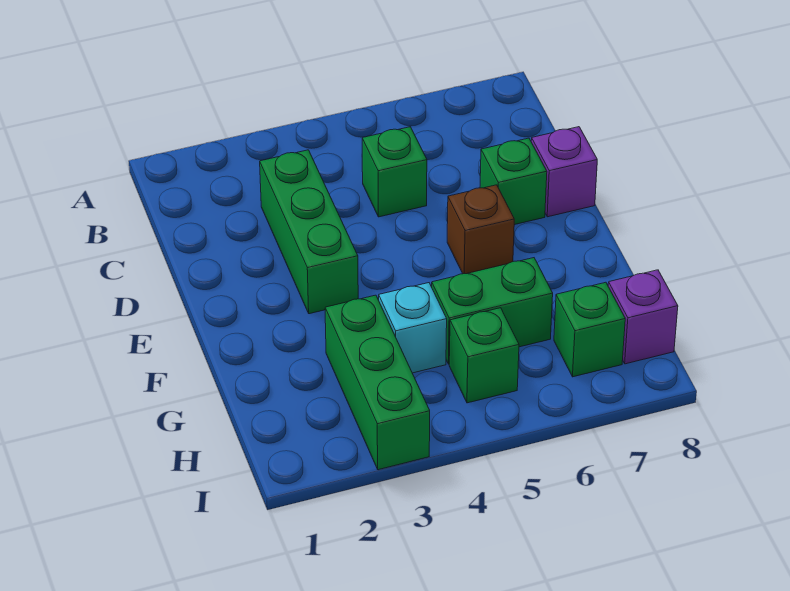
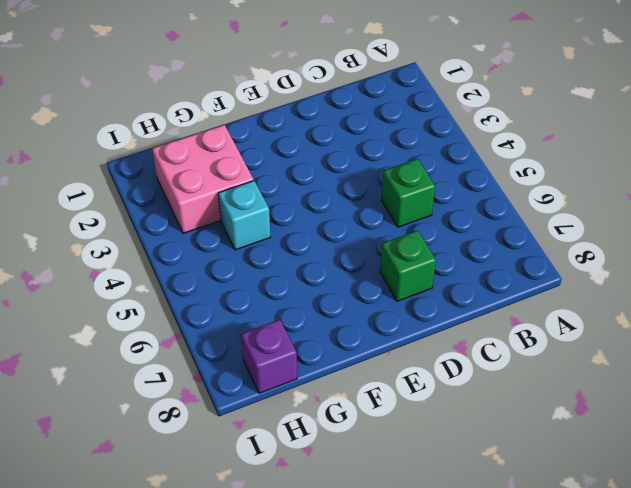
pink 2x2 brick [152,125,254,233] -> green 1x3 brick [325,295,430,470]
none -> green 1x3 brick [260,150,358,314]
none -> purple 1x1 brick [531,127,597,217]

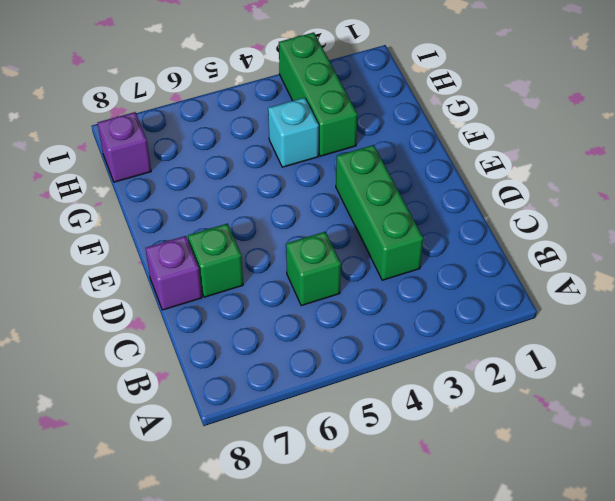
none -> brown 1x1 brick [447,185,514,274]
none -> green 1x2 brick [432,258,553,364]

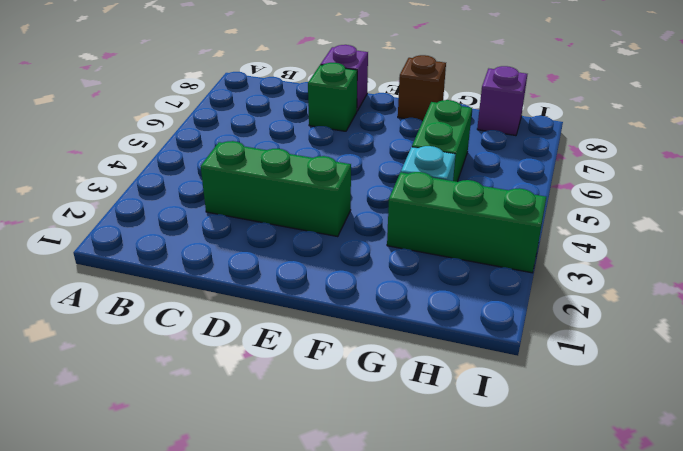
brown 1x1 brick [398,55,446,121] -> brown 1x1 brick moved to [447,185,514,274]
none -> green 1x1 brick [362,127,427,217]
none -> green 1x1 brick [449,308,519,403]

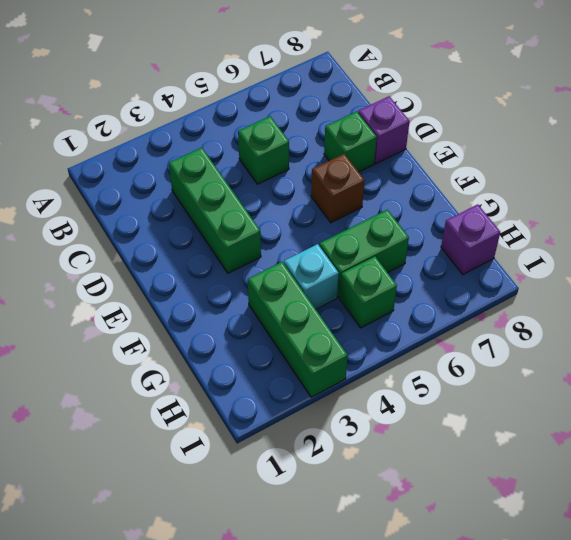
none -> green 1x1 brick [554,282,625,377]

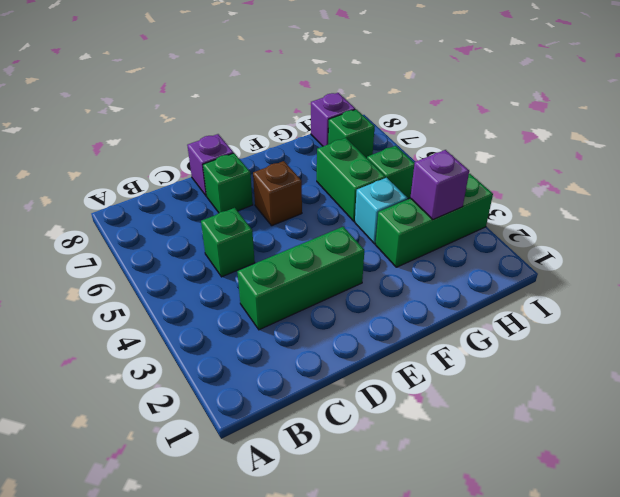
purple 1x1 brick [410,150,469,220] -> none

